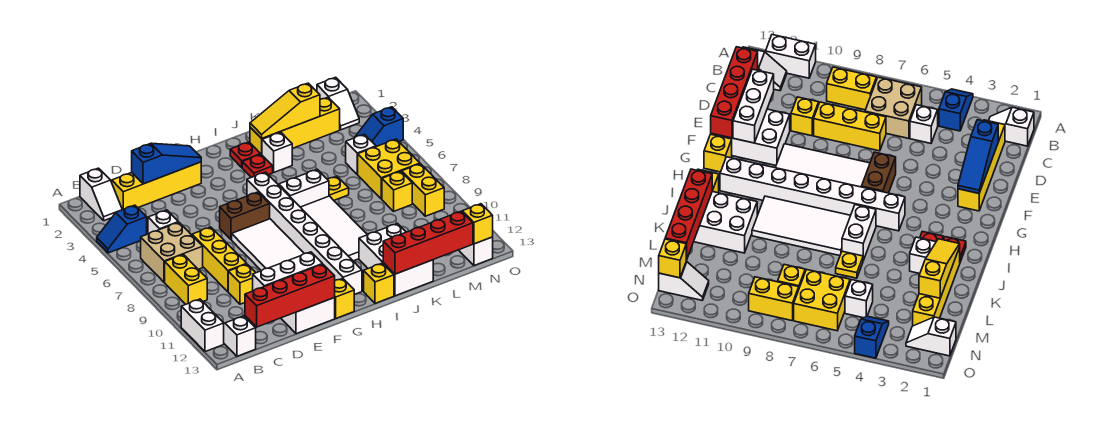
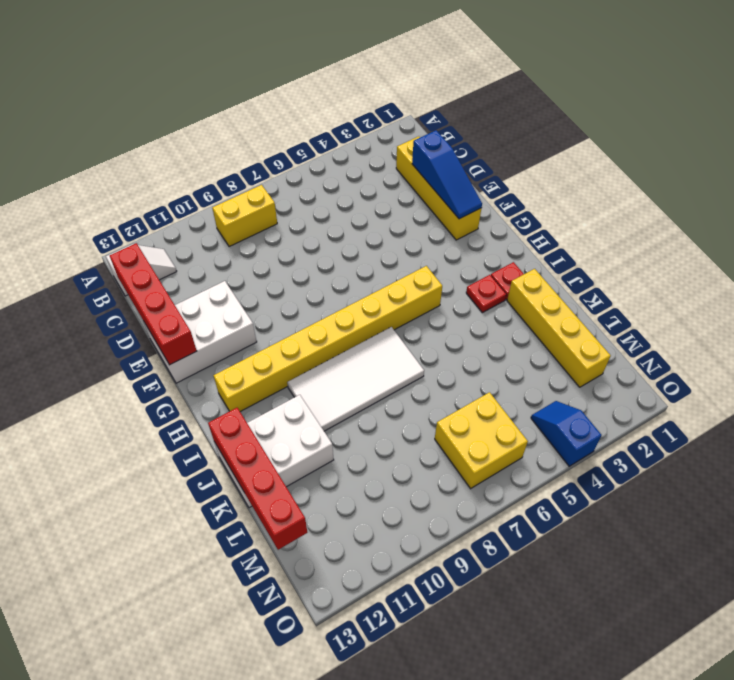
yellow 1x8 brick [213,266,442,412] -> white 1x8 brick [247,172,362,294]
none -> blue 1x2 slope [97,205,147,253]
none -> white 1x2 brick [181,299,224,352]
none -> white 1x2 slope [80,168,122,221]
none -> tan 2x2 brick [141,222,203,282]

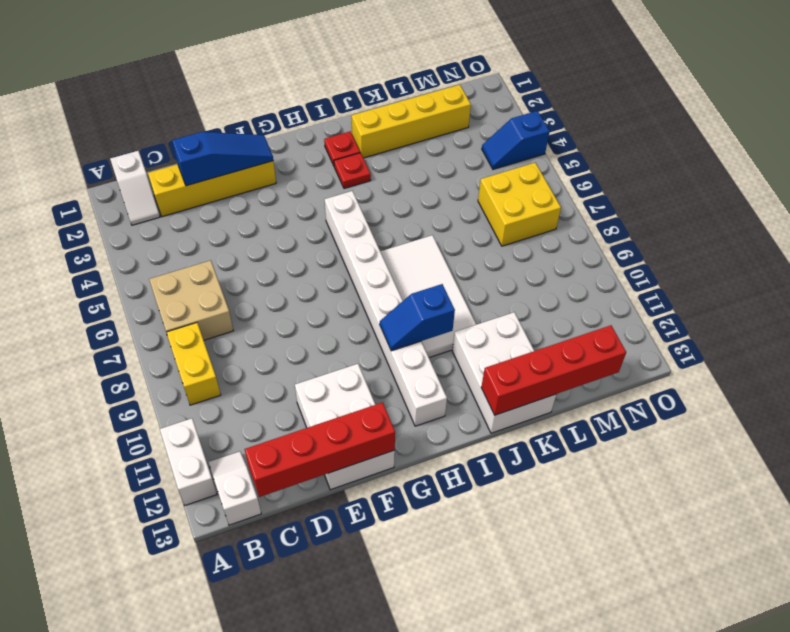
blue 1x2 slope [380,284,455,351] -> blue 1x2 slope moved to [97,205,147,253]
none -> white 1x1 brick [148,210,178,234]
none -> yellow 1x3 brick [192,227,246,292]
none -> yellow 1x1 brick [228,264,256,304]
none -> brown 1x2 brick [220,192,270,240]

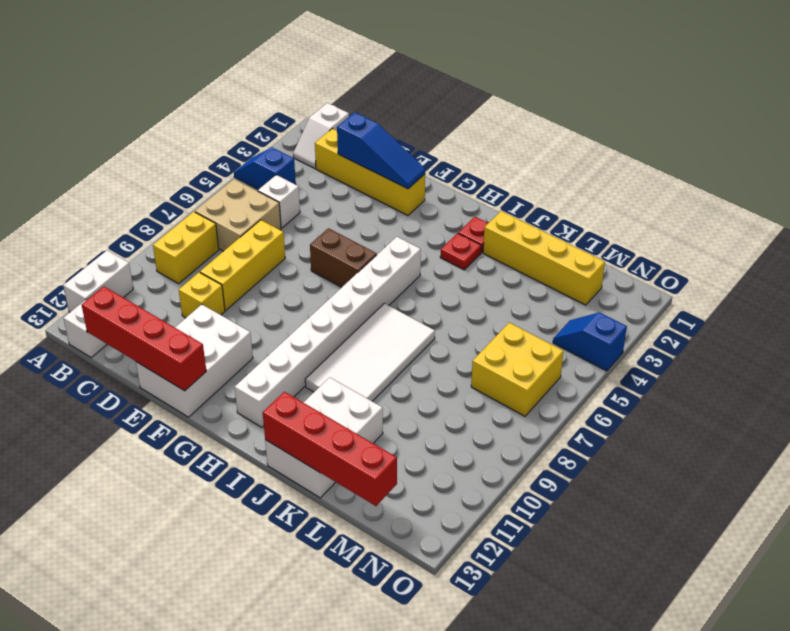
none -> white 2x4 tile [232,219,304,271]
none -> yellow 1x1 brick [334,278,354,318]
none -> white 1x2 brick [279,169,329,207]
none -> yellow 1x1 brick [364,263,394,304]

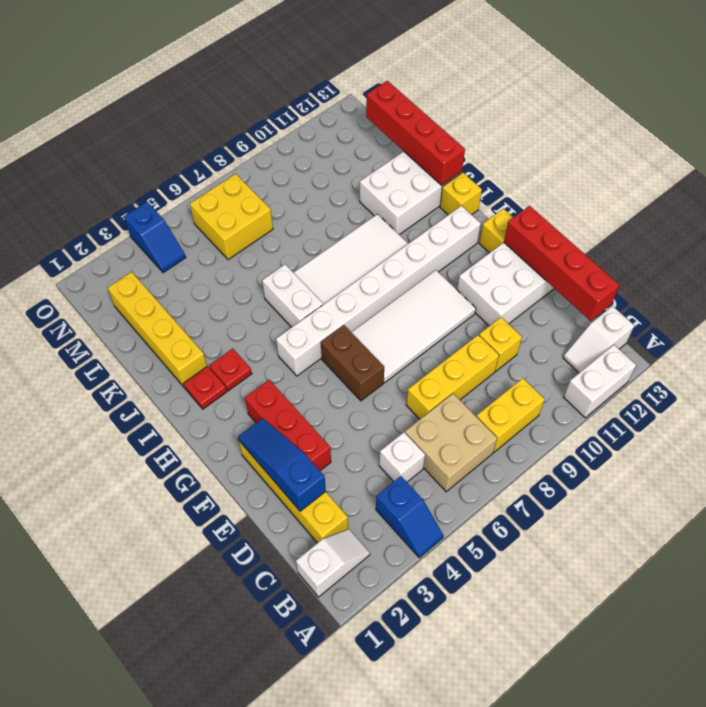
red 1x3 brick [245,380,331,471] -> none
none -> white 1x1 brick [262,132,292,172]
none -> yellow 1x1 plate [328,176,349,200]
none -> white 1x1 brick [346,134,376,174]
none -> yellow 1x1 brick [382,171,412,211]

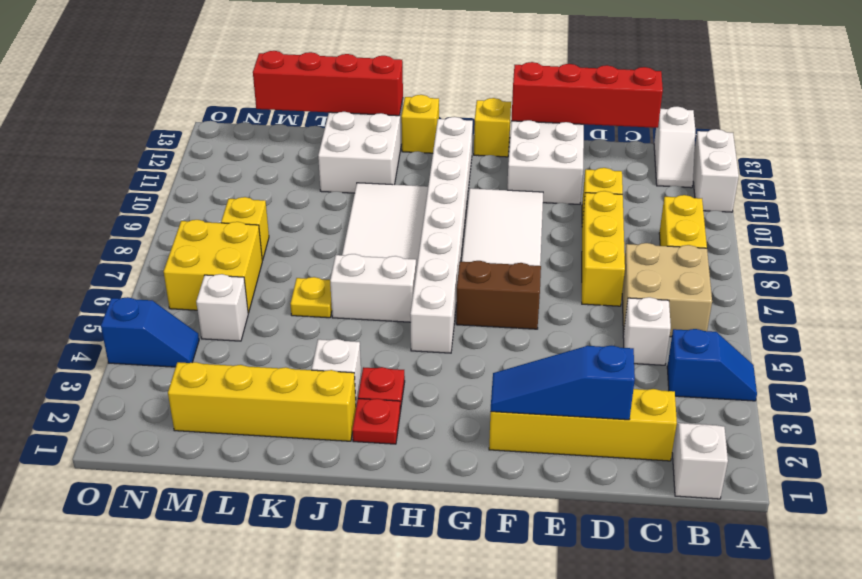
none -> white 1x2 slope [317,77,359,130]
none -> yellow 1x2 brick [402,164,444,216]
none -> white 1x2 slope [459,237,493,265]
none -> white 1x3 brick [253,252,322,291]

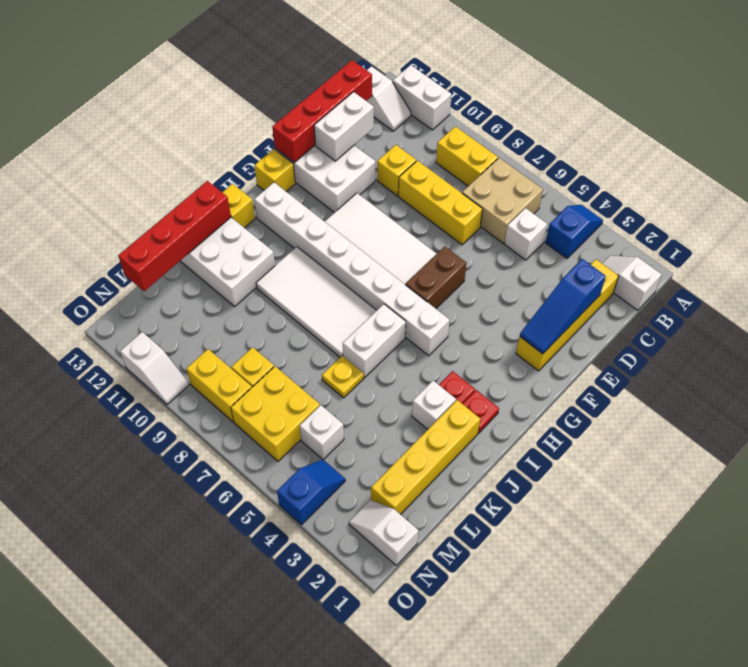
white 1x2 brick [314,92,374,161] -> white 1x3 brick [253,252,322,291]
white 1x2 slope [120,332,189,405] -> white 1x2 slope moved to [459,237,493,265]
none -> yellow 1x3 slope [250,83,320,139]
none -> yellow 1x1 brick [462,204,493,244]

